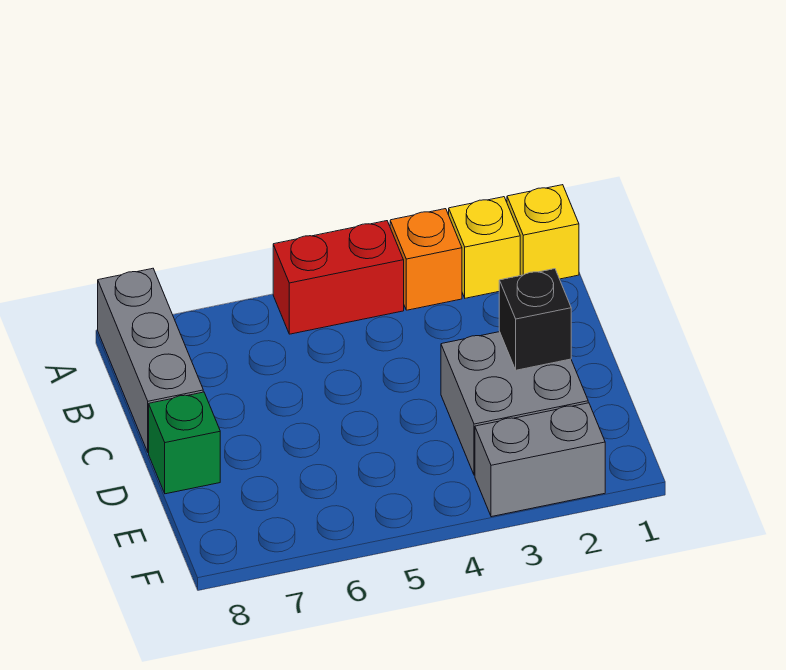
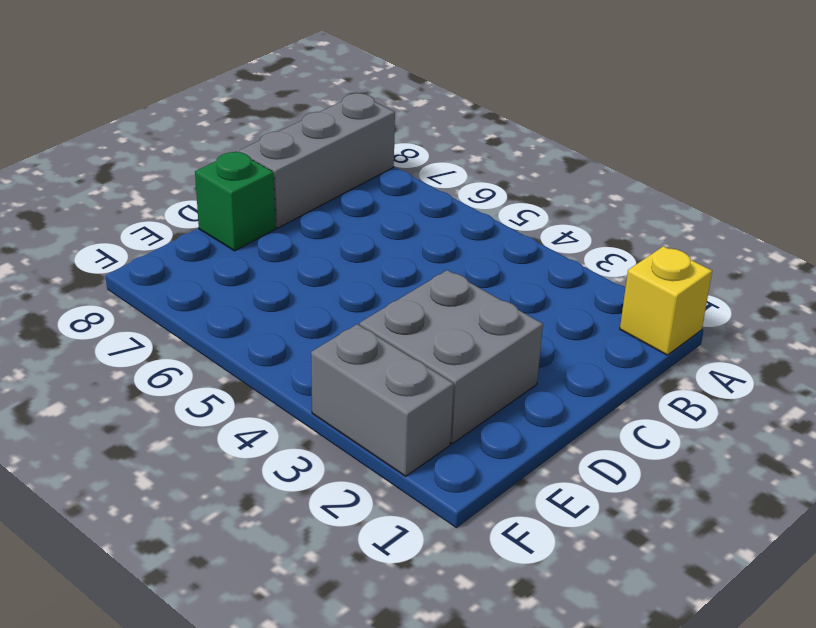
none -> yellow 1x1 brick [449,197,520,298]
none -> orange 1x1 brick [390,209,462,310]

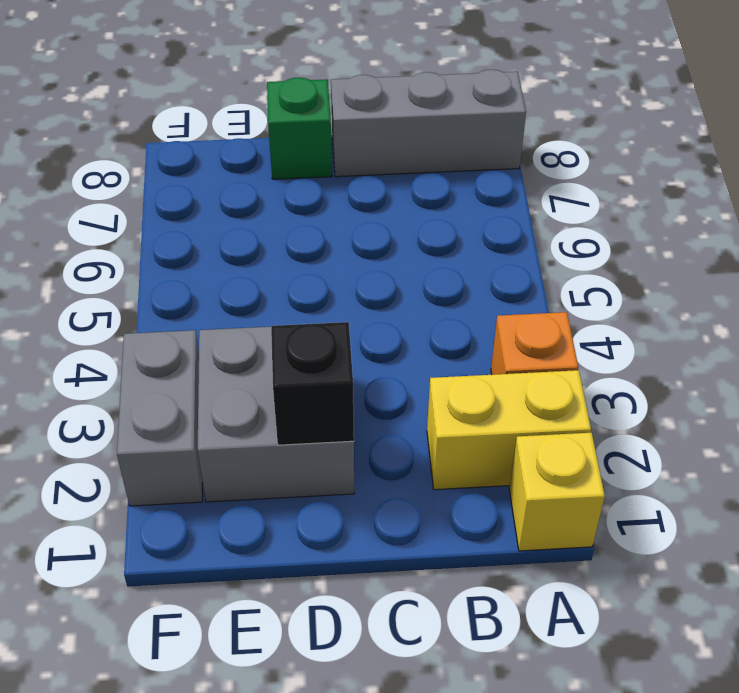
yellow 1x2 brick [427,370,591,490] -> yellow 1x1 brick [449,197,520,298]
none -> red 1x2 brick [273,221,404,334]

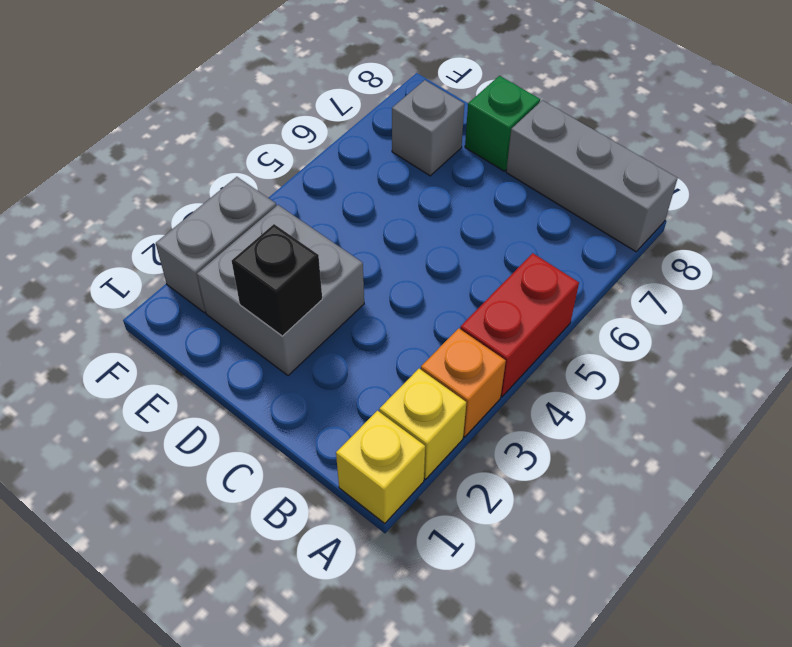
grey 1x1 brick [392,80,464,176] -> none

